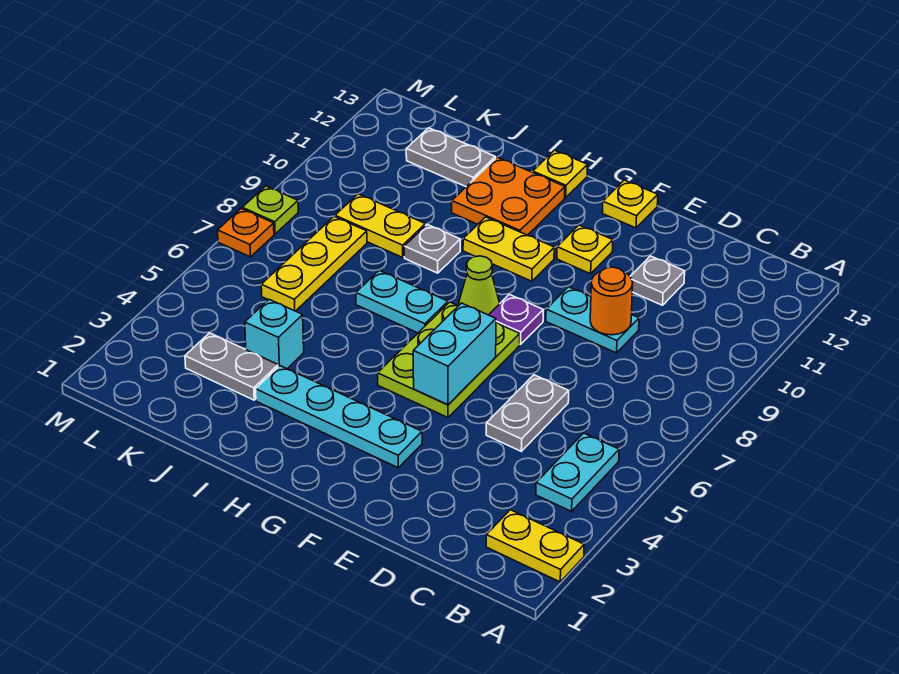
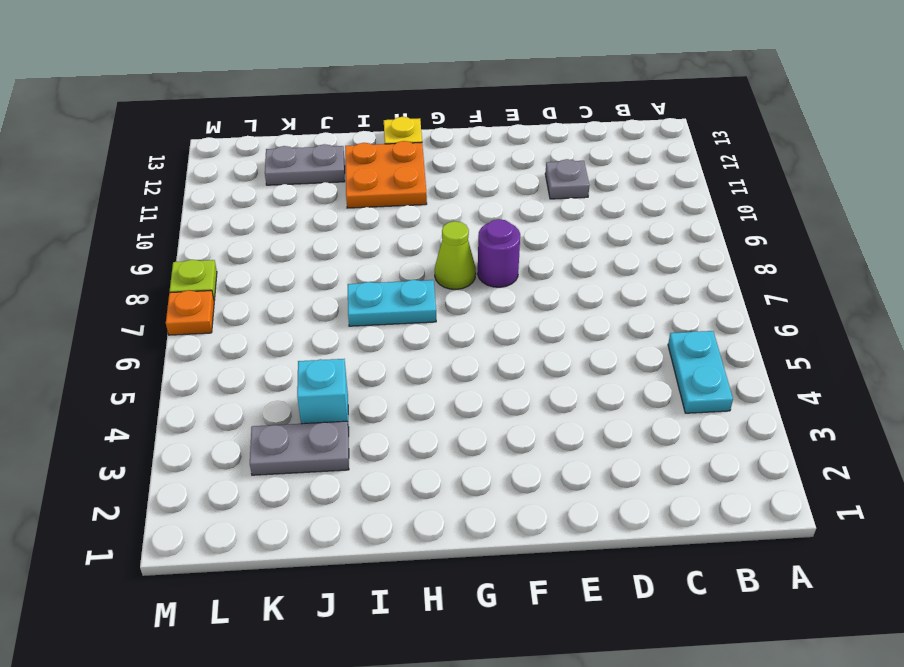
purple 1x1 round brick [478,219,520,287] -> purple 1x1 plate [489,294,543,344]
none -> yellow 1x2 plate [486,510,584,582]
none -> grey 1x2 plate [486,375,569,451]
none -> cyan 1x2 plate [546,287,639,353]

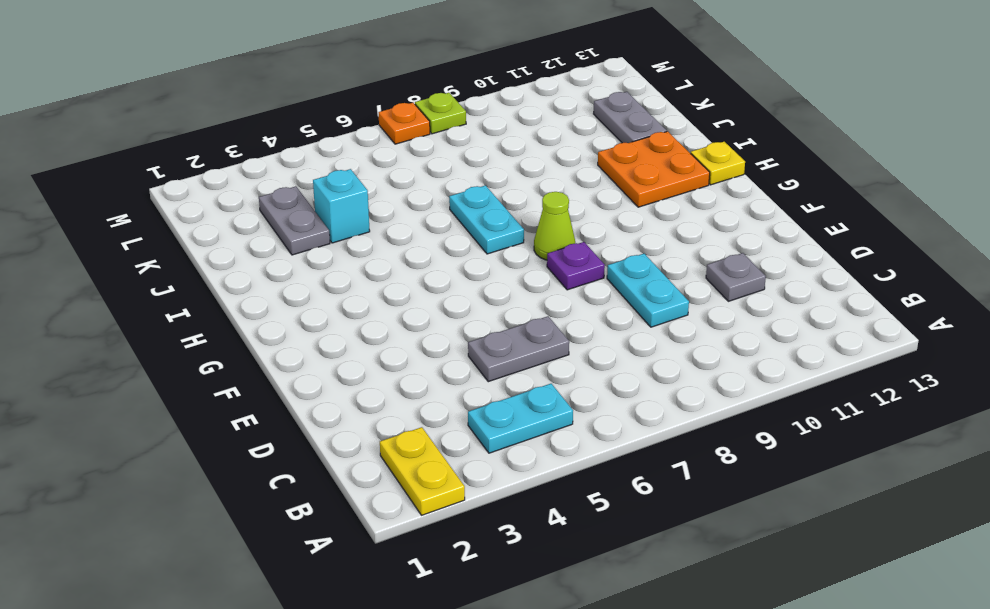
none -> cyan 1x4 plate [256,366,422,468]
none -> lime 2x3 plate [378,302,520,417]
none -> yellow 1x1 plate [557,225,613,274]

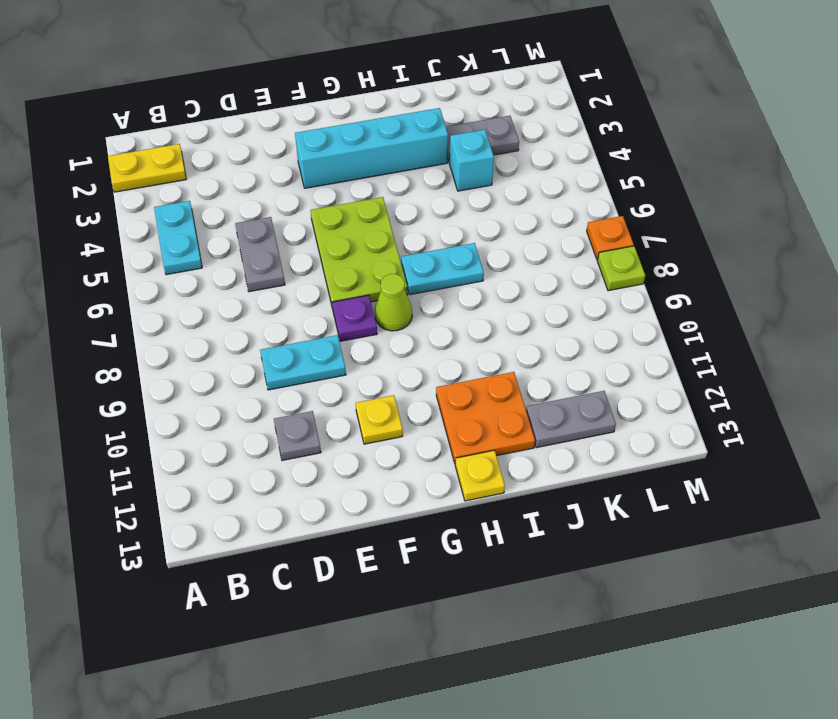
cyan 1x4 brick [295,108,448,188] -> cyan 1x4 plate [256,366,422,468]
none -> yellow 1x1 plate [603,180,658,228]
none -> yellow 1x2 plate [463,217,554,281]
none -> grey 1x1 plate [404,224,460,273]

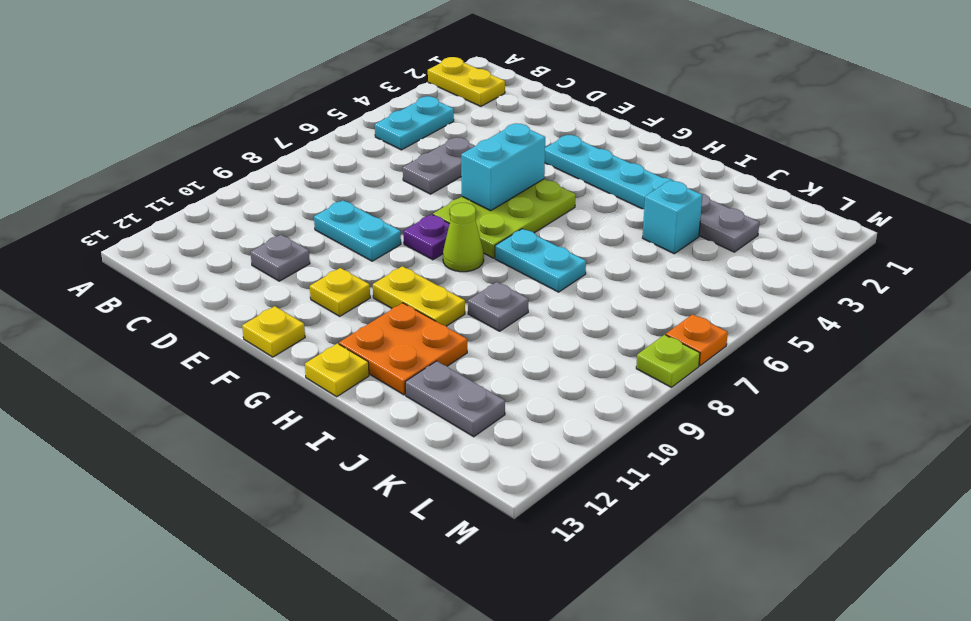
none -> yellow 1x2 plate [335,194,425,258]
none -> yellow 1x3 plate [261,217,367,311]
none -> orange 1x1 round brick [590,267,633,335]

